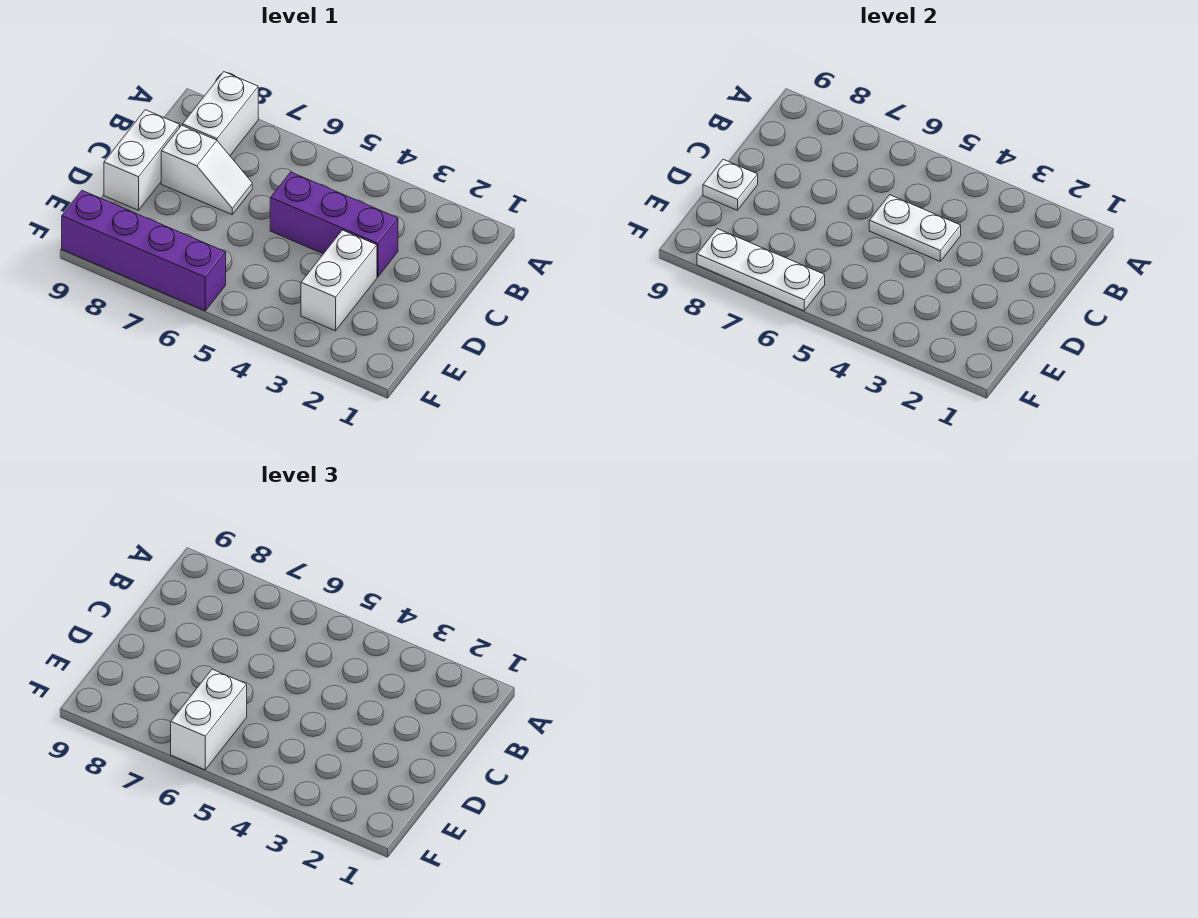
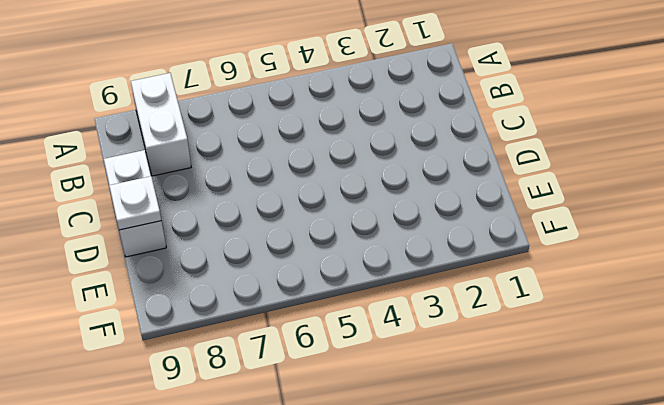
none -> purple 1x3 brick [270,172,398,277]
none -> white 1x2 slope [161,125,252,215]

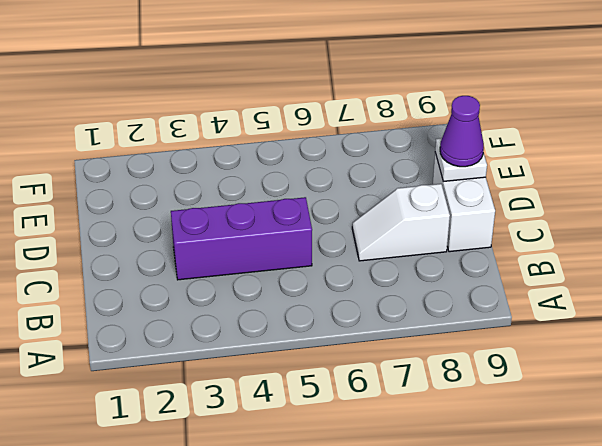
purple 1x1 cone [440,96,484,167] -> none
none -> white 1x2 brick [182,72,258,155]
none -> white 1x2 brick [301,230,377,331]

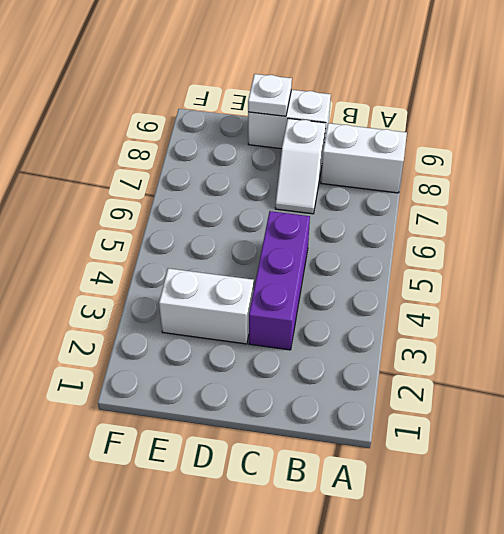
none -> purple 1x4 brick [62,191,226,311]
none -> white 1x2 plate [869,195,961,261]

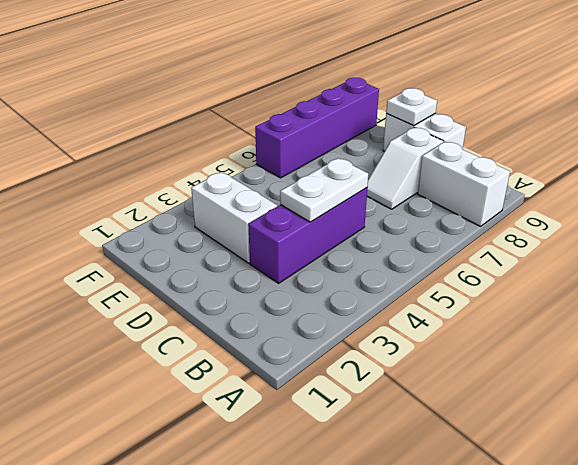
none -> white 1x3 plate [697,229,825,311]
none -> white 1x2 brick [171,669,247,770]

